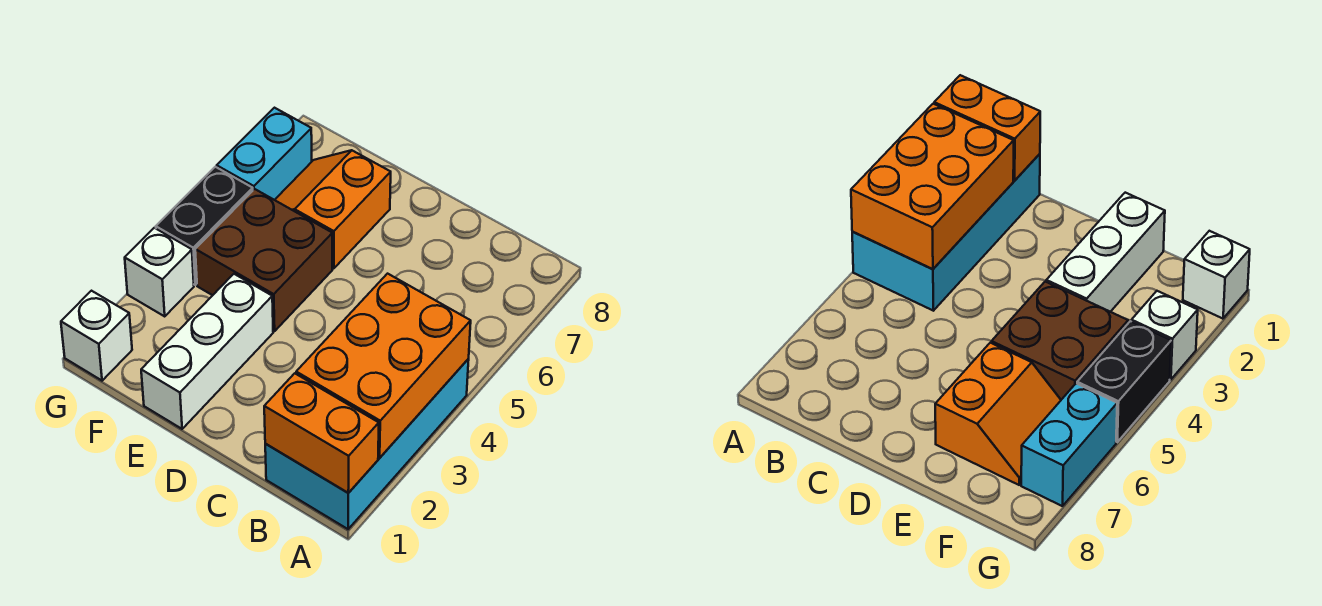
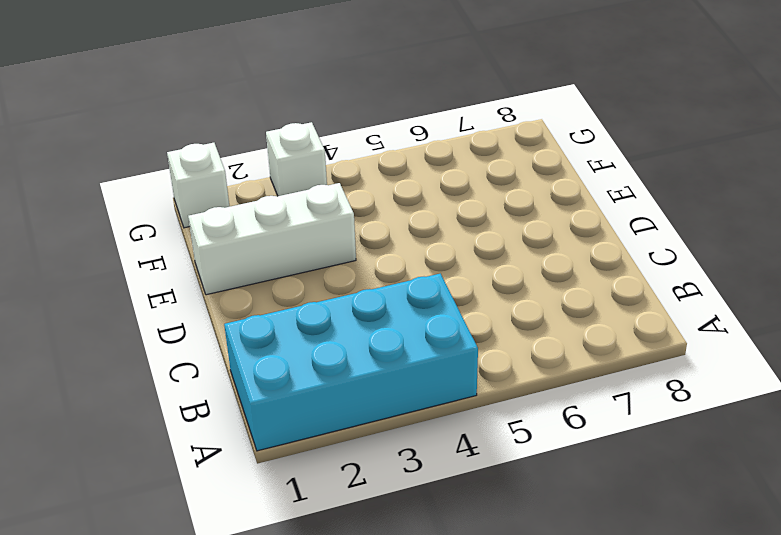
none -> brown 2x2 brick [195,189,332,331]
none -> orange 2x2 slope [275,150,391,269]

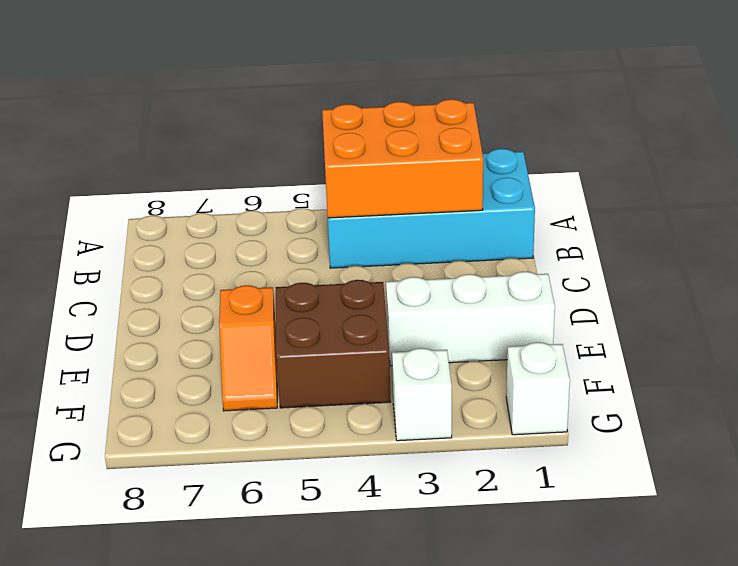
orange 1x2 slope [219,285,277,411] -> orange 2x2 slope [275,150,391,269]
none -> black 1x2 brick [156,167,253,285]
none -> cyan 1x2 brick [217,108,312,200]

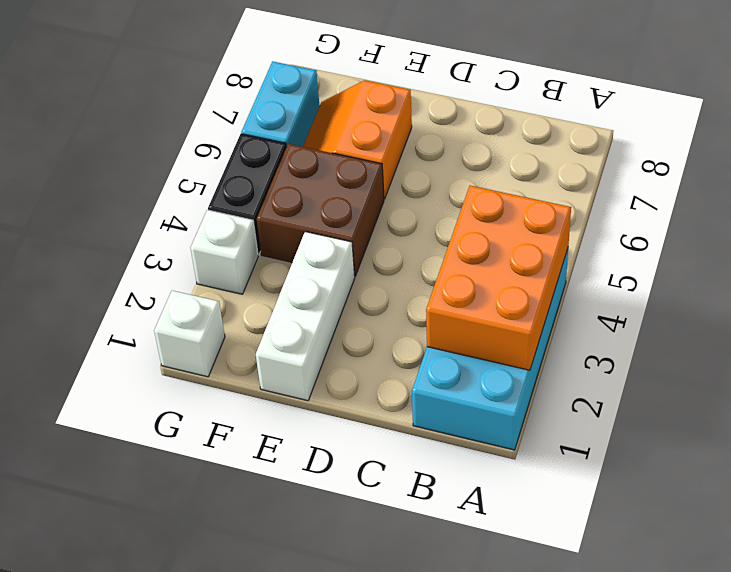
none -> orange 1x2 brick [264,373,379,493]

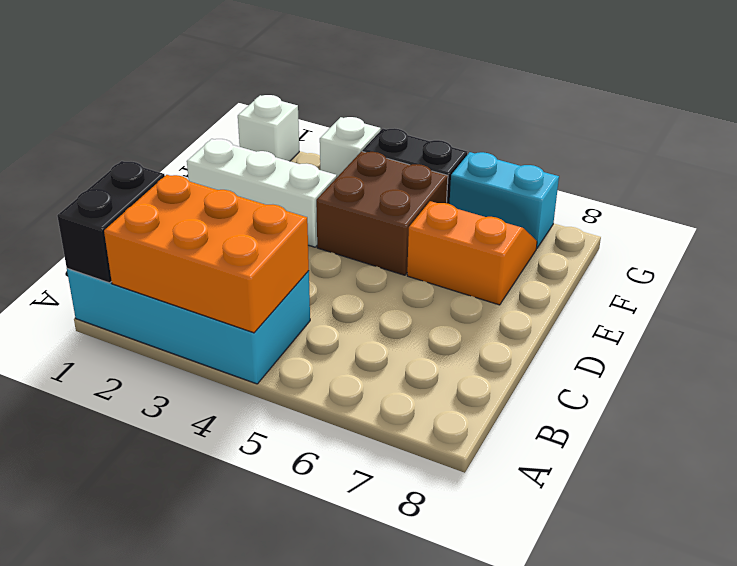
black 1x2 brick [57,161,165,283] -> orange 1x2 brick [264,373,379,493]

